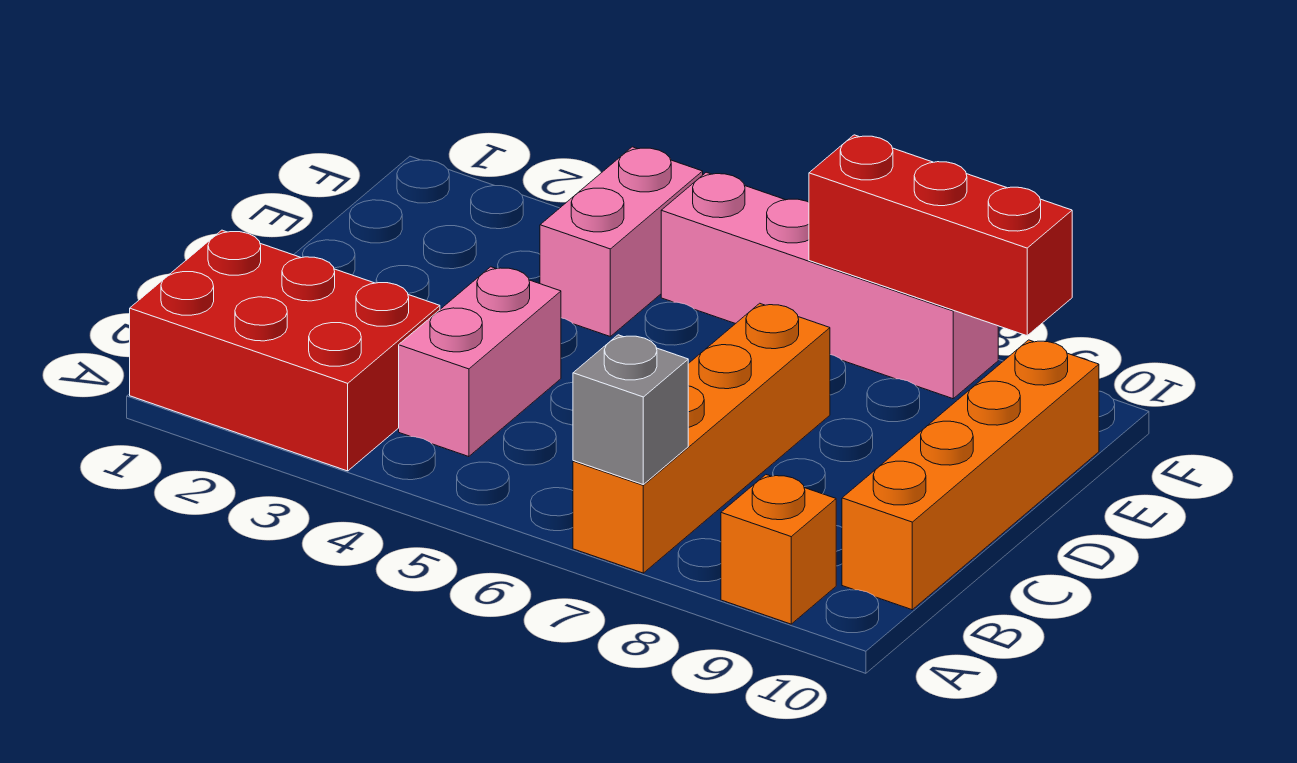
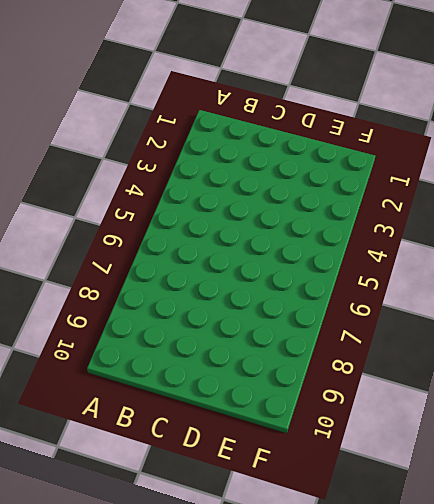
none -> red 2x3 brick [130,230,440,471]
none -> orange 1x4 brick [573,303,830,573]

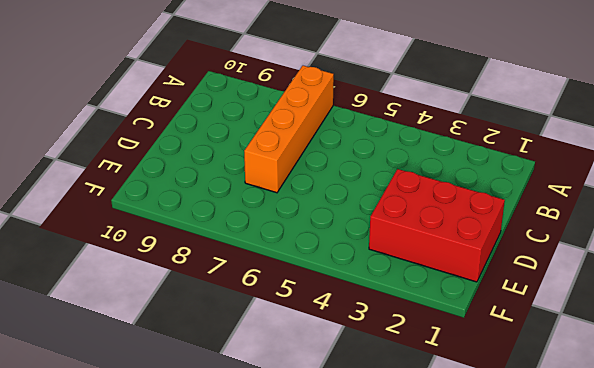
red 2x3 brick [369,169,505,282] -> red 2x3 brick moved to [130,230,440,471]
none -> orange 1x1 brick [721,475,836,624]
none -> pink 1x2 brick [399,267,561,457]

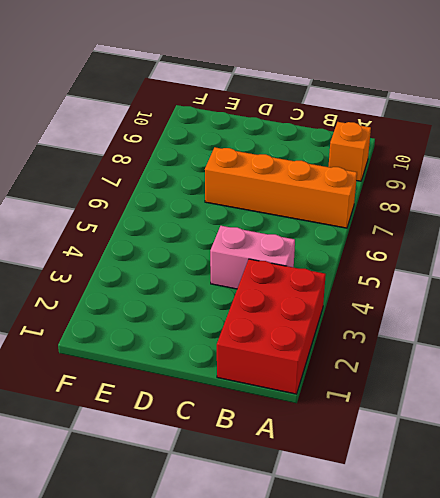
none -> orange 1x4 brick [842,340,1099,610]
none -> pink 1x2 brick [540,147,703,336]

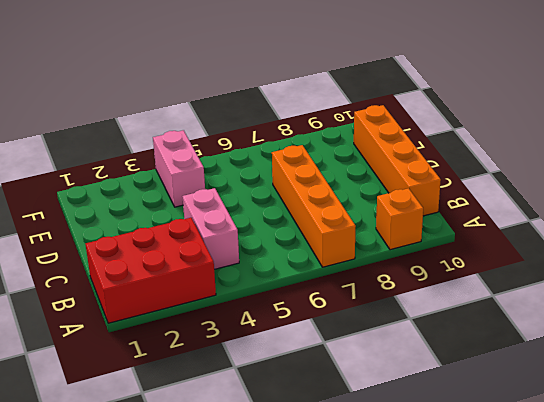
none -> pink 1x4 brick [661,172,998,399]
none -> grey 1x1 brick [573,335,688,484]

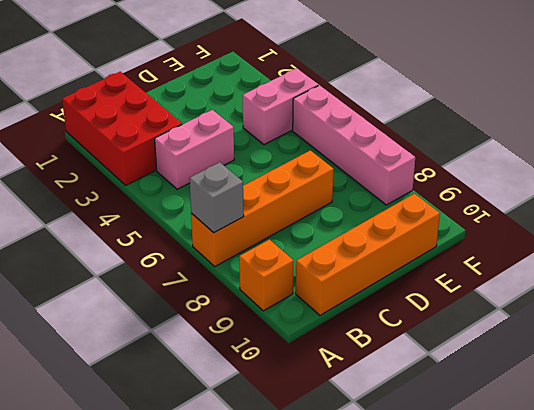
none -> red 1x3 brick [809,135,1072,336]

